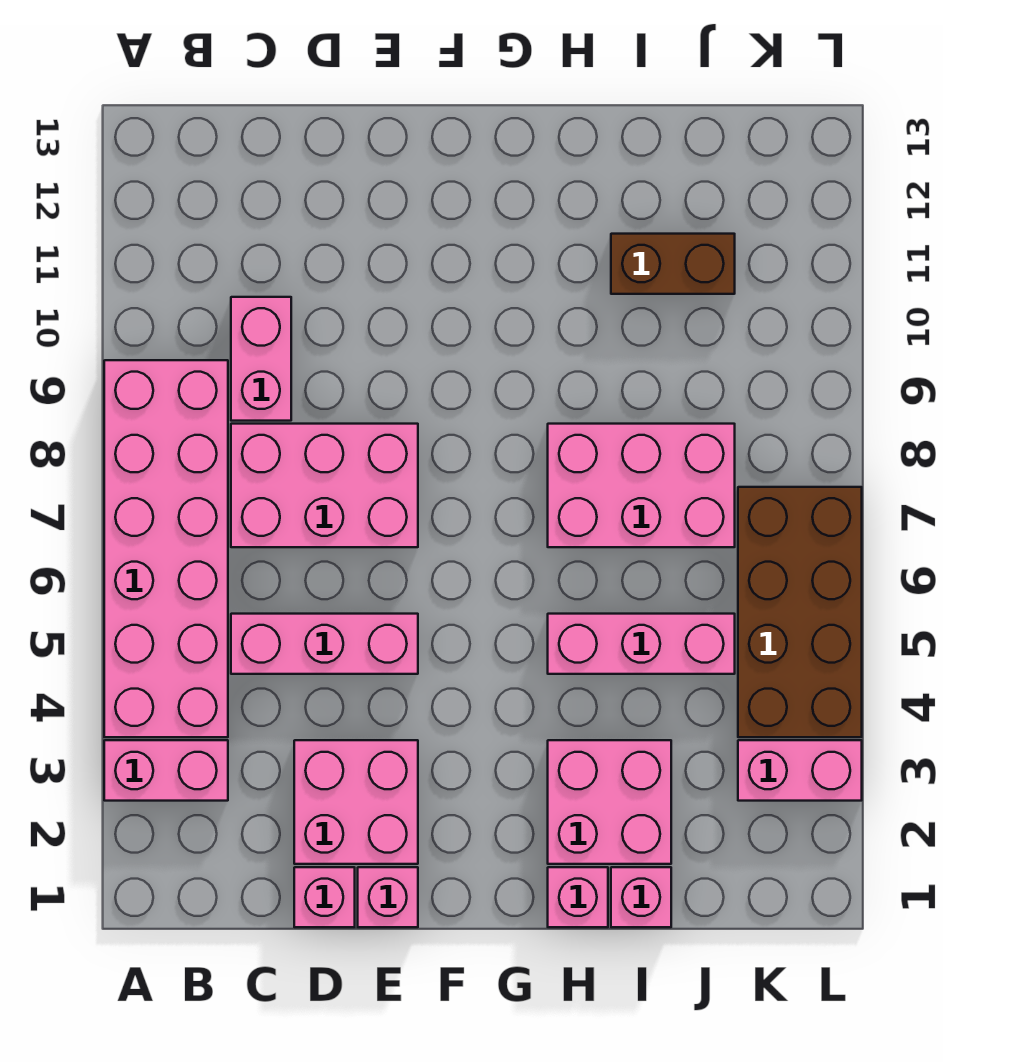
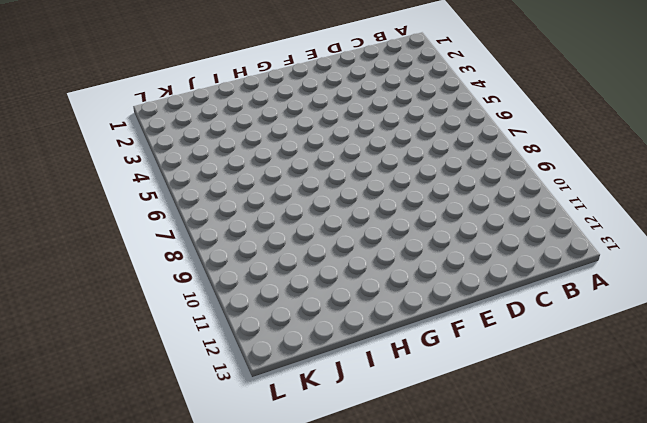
none -> pink 1x2 brick [104,740,228,801]
none -> pink 2x6 brick [104,360,228,737]
none -> pink 1x3 brick [231,614,418,674]

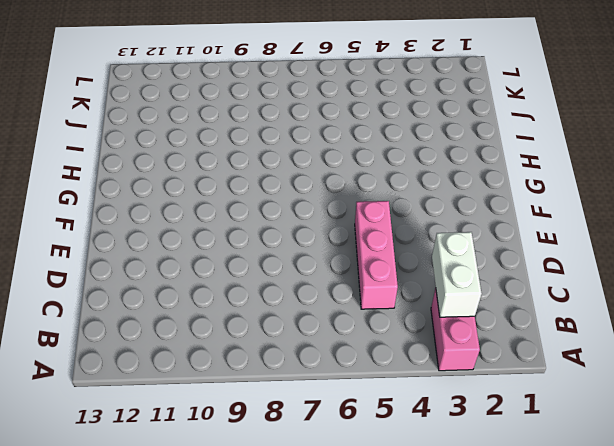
white 1x2 brick [432,232,482,317] -> none
none -> pink 2x6 brick [104,360,228,737]
none -> pink 2x3 brick [231,424,418,547]
none -> pink 1x2 brick [231,297,291,421]

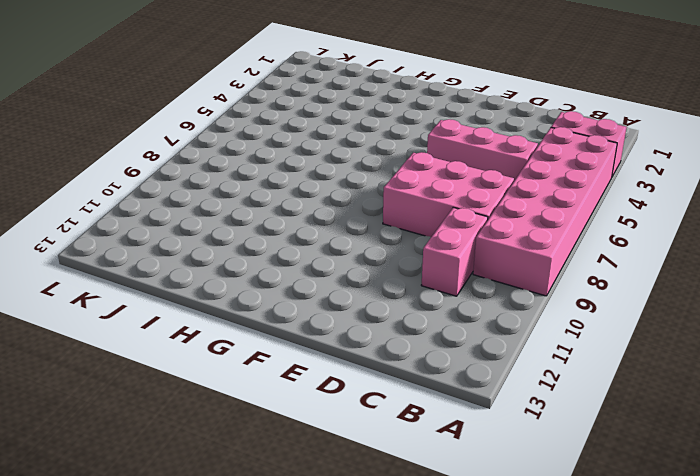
none -> pink 1x1 brick [294,867,355,927]
none -> pink 2x2 brick [294,740,418,864]
none -> pink 1x1 brick [358,867,418,927]

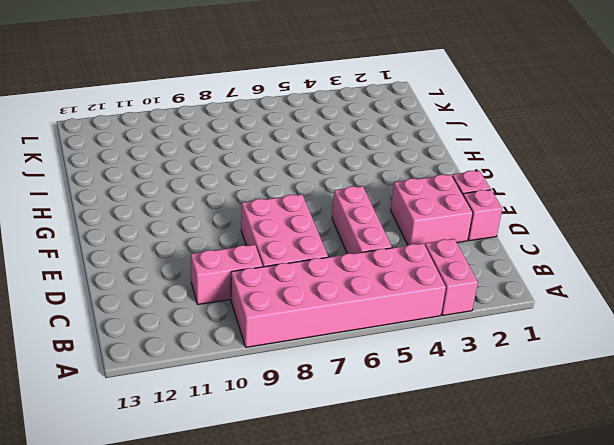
none -> pink 1x1 brick [548,867,608,927]
none -> pink 2x2 brick [548,740,671,864]
none -> pink 1x3 brick [548,614,735,674]

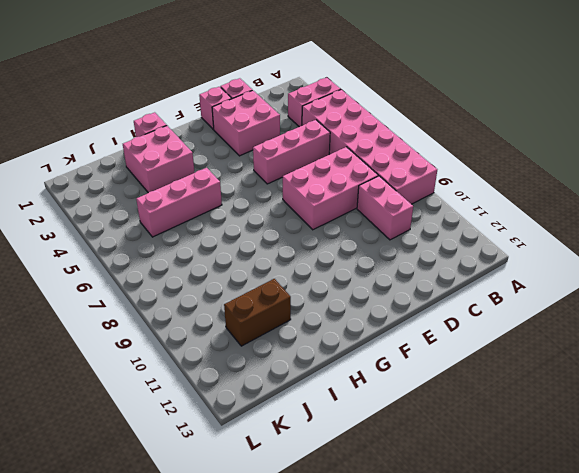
none -> pink 2x3 brick [548,424,735,547]
none -> pink 1x1 brick [611,867,671,927]
none -> pink 1x2 brick [738,740,862,801]

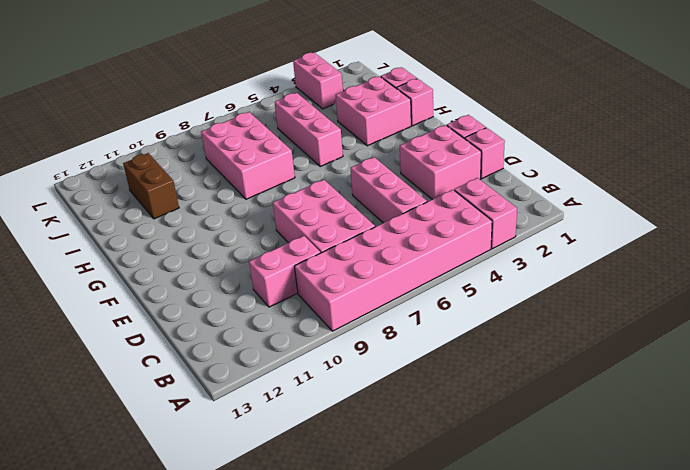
none -> brown 2x4 brick [738,487,862,737]

